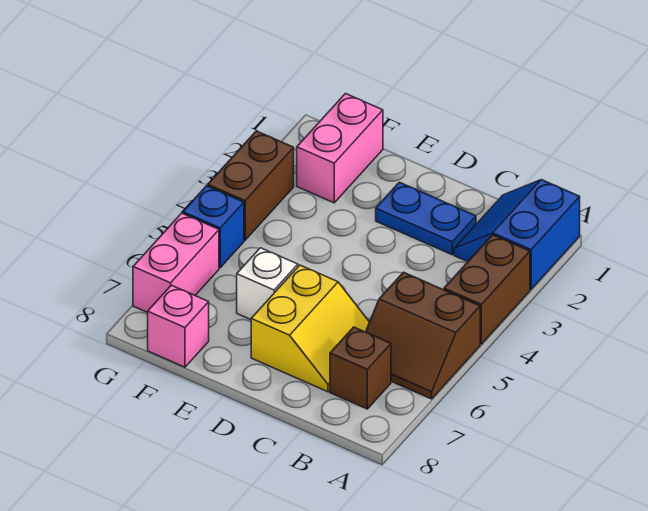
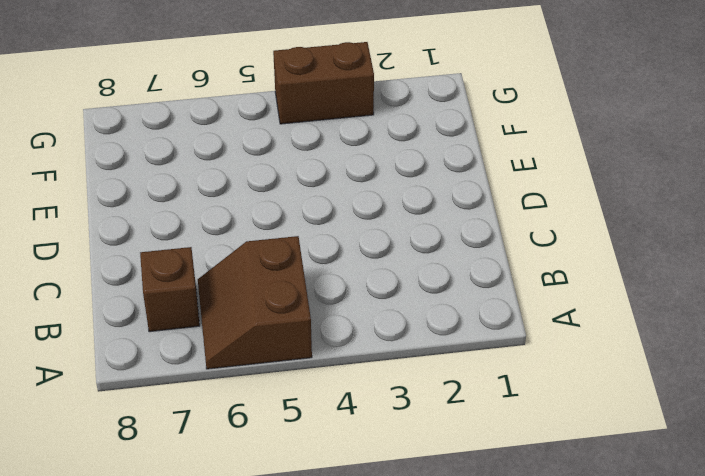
none -> blue 2x2 slope [454,180,580,289]
none -> brown 1x2 brick [444,235,530,344]
none -> blue 1x2 plate [376,182,476,255]

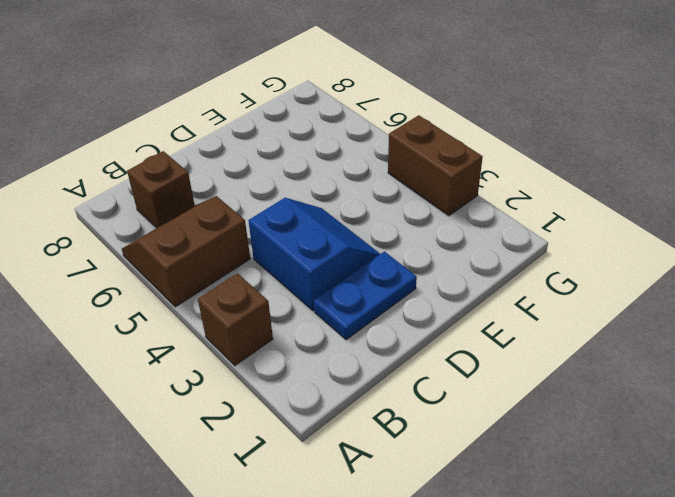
brown 1x1 brick [198,273,273,366] -> brown 1x2 brick [444,235,530,344]
blue 2x2 slope [248,198,380,311] -> blue 2x2 slope moved to [454,180,580,289]
none -> yellow 2x2 slope [251,265,369,392]
none -> white 1x1 brick [237,248,298,320]
none -> pink 1x2 brick [297,94,383,203]

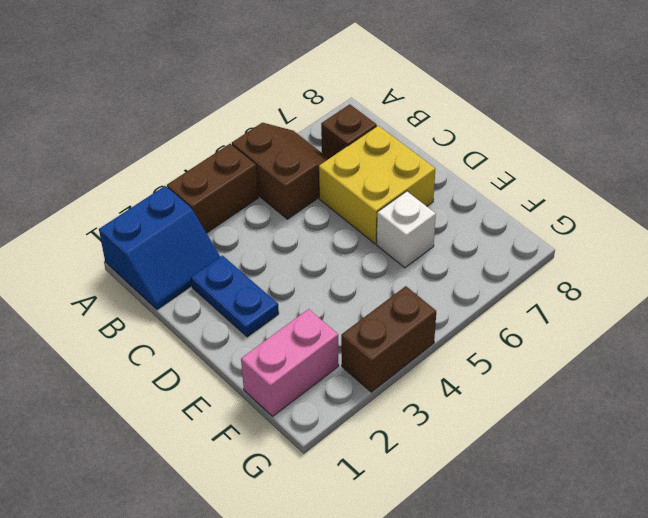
yellow 2x2 brick [319,126,435,244] -> yellow 2x2 slope [251,265,369,392]
none -> pink 1x1 brick [148,285,209,367]
none -> blue 1x1 brick [183,186,244,268]
none -> pink 1x2 brick [133,213,219,313]

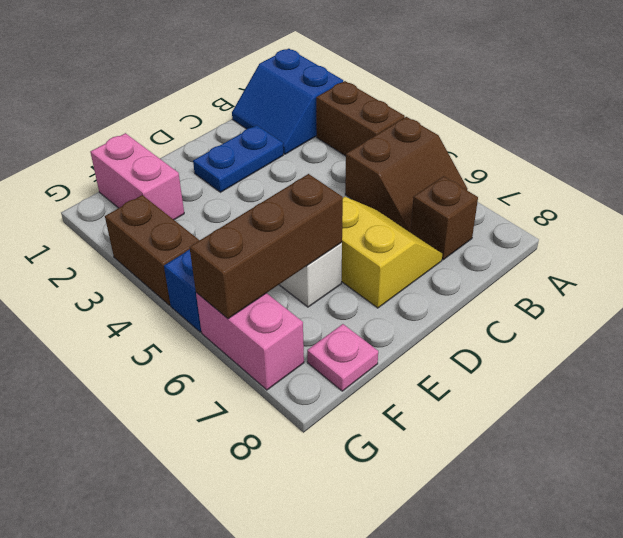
brown 1x3 brick [189,174,343,319] -> none
pink 1x1 plate [307,324,378,391] -> pink 1x1 brick [148,285,209,367]

